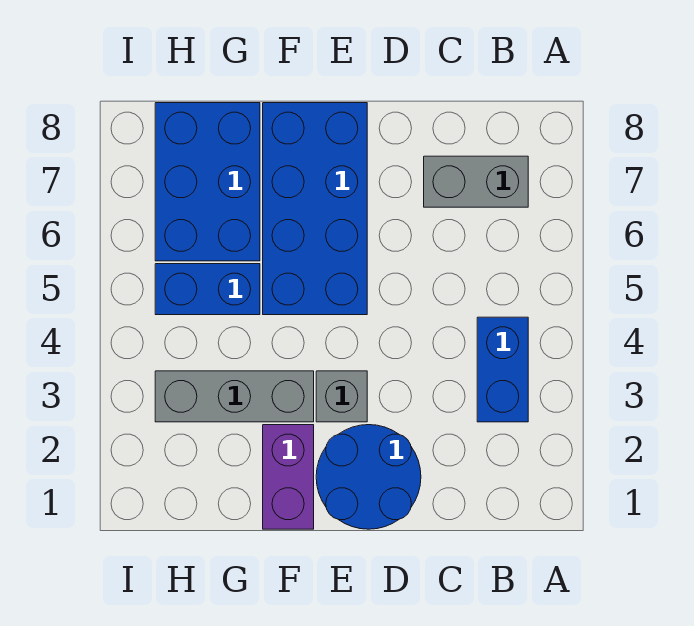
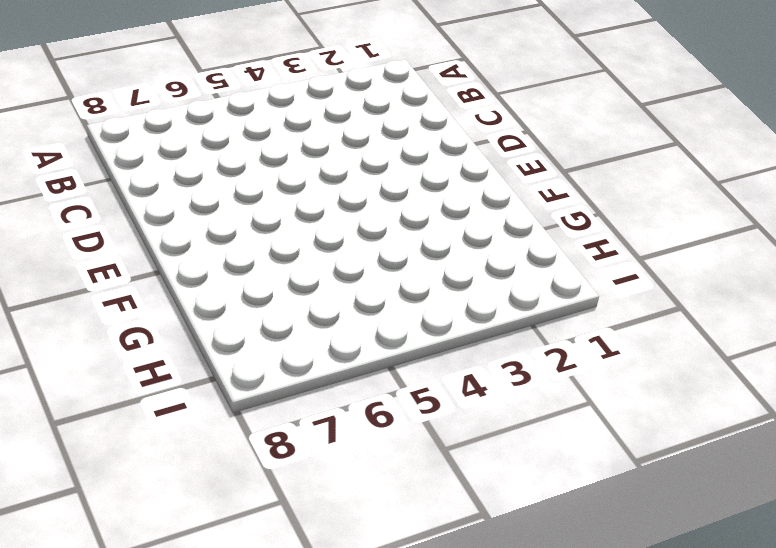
none -> blue 1x2 brick [477,317,528,422]
none -> grey 1x2 brick [424,156,528,207]

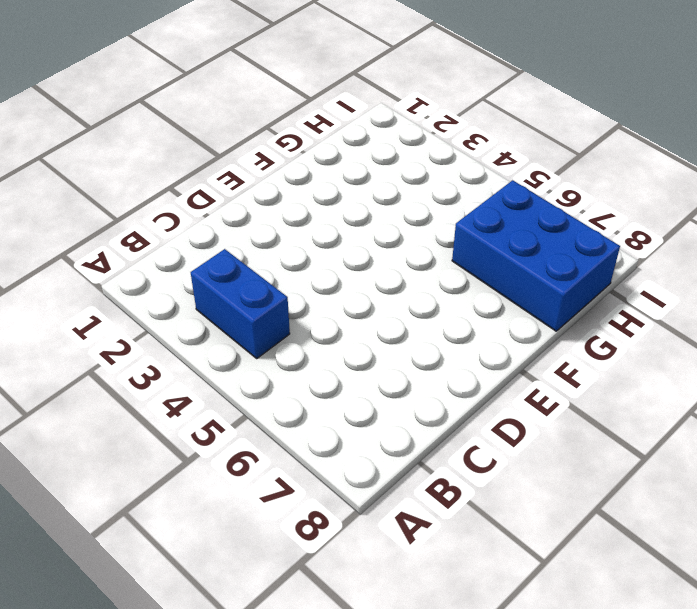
none -> grey 1x2 brick [424,156,528,207]
none -> blue 2x2 round brick [316,425,421,529]

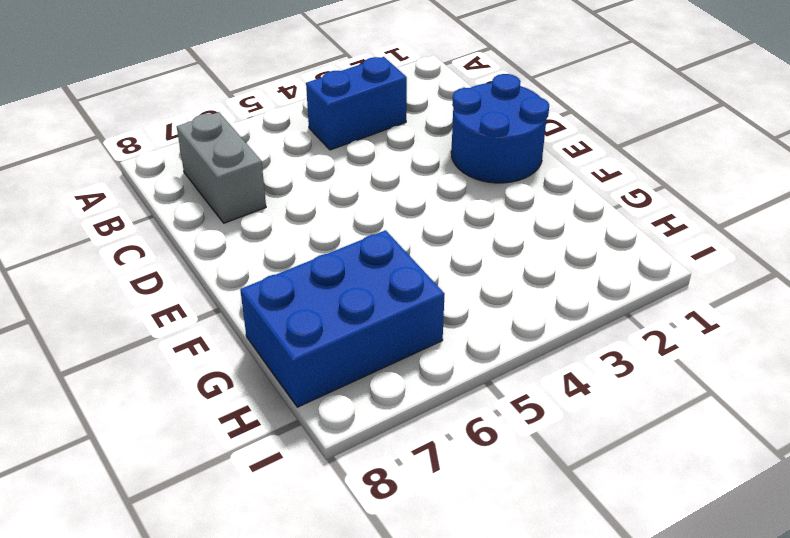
none -> grey 1x1 brick [316,371,367,422]
none -> blue 2x4 brick [263,103,367,315]

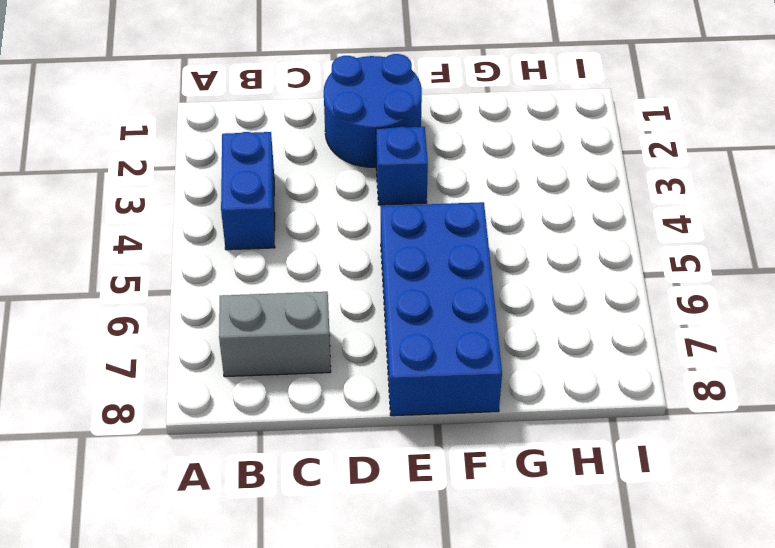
blue 1x1 brick [376,127,428,205] -> grey 1x1 brick [316,371,367,422]
none -> purple 1x2 brick [263,425,314,529]
none -> grey 1x3 brick [155,371,314,422]

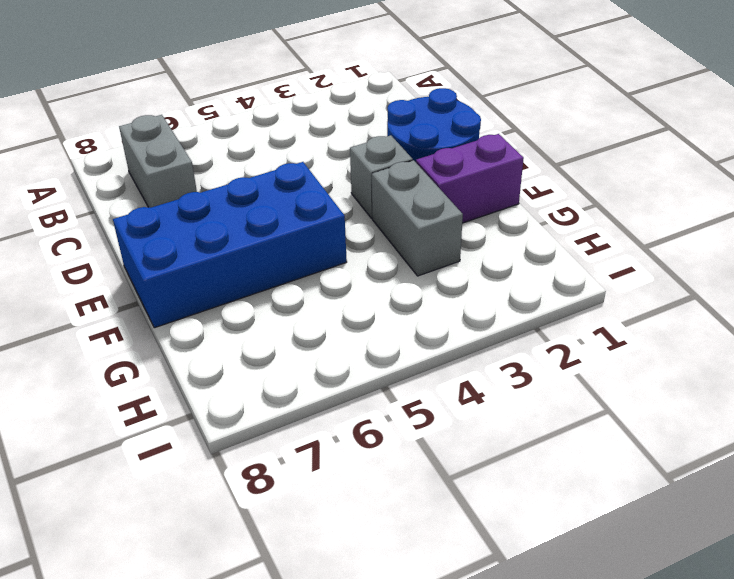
grey 1x2 brick [372,160,463,276] -> grey 1x3 brick [155,371,314,422]
none -> blue 1x2 brick [477,317,528,422]
none -> blue 1x2 brick [155,264,260,315]

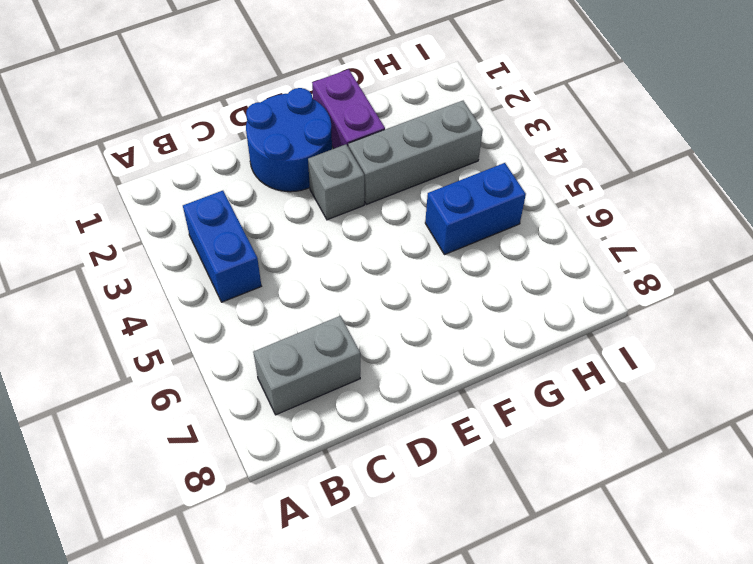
none -> blue 2x4 brick [263,103,367,315]
none -> blue 2x3 brick [155,103,260,261]

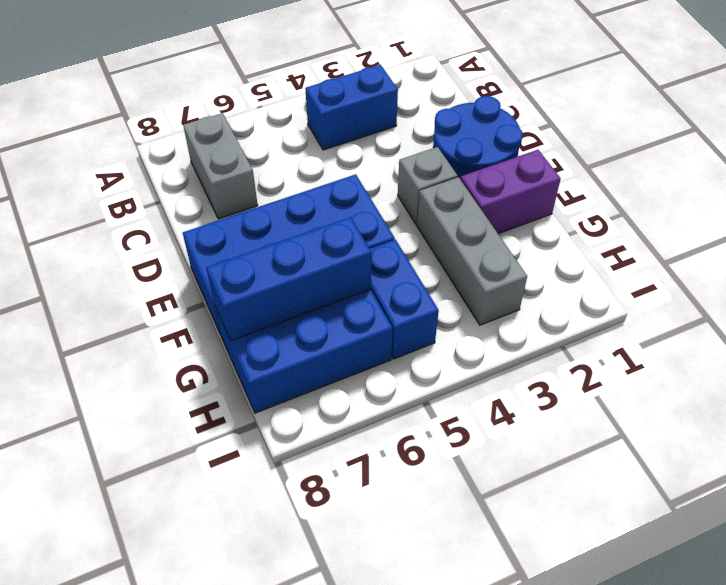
blue 1x3 brick [206,217,371,341] -> none

